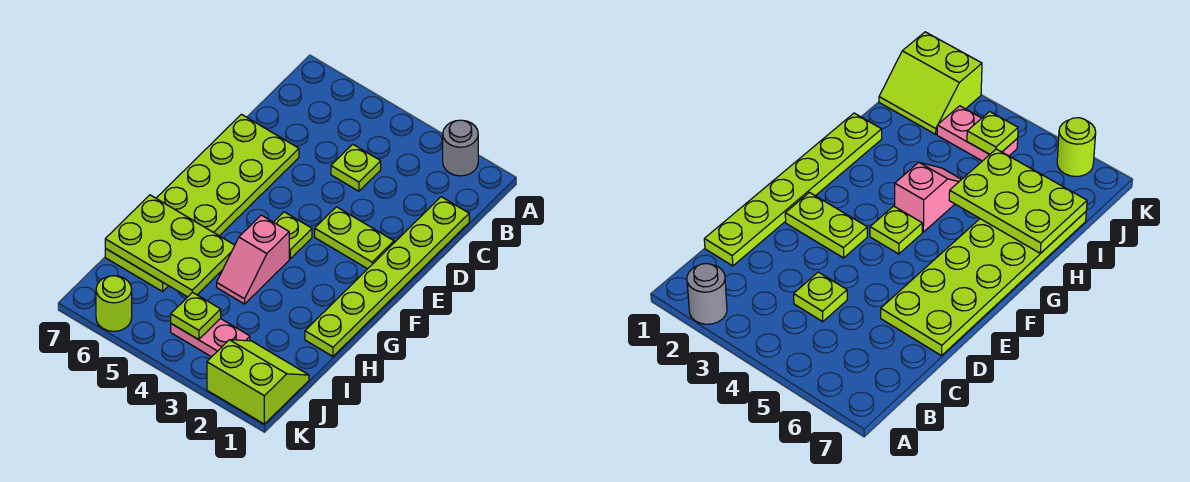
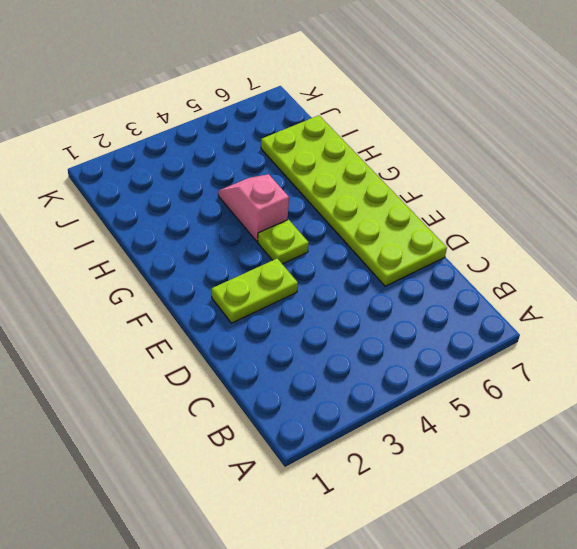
none -> grey 1x1 round brick [443,120,478,176]
none -> lime 1x6 plate [305,197,469,356]
none -> lime 1x1 plate [331,144,381,191]

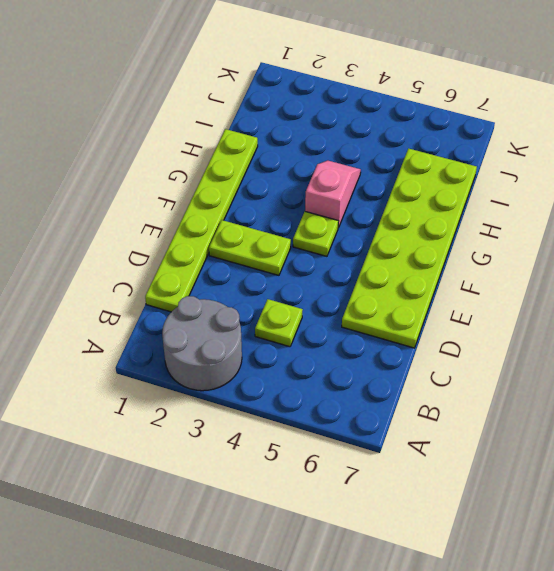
grey 2x2 round brick [162,296,242,391] -> grey 1x1 round brick [443,120,478,176]
none -> lime 2x2 slope [207,340,309,424]
none -> pink 1x2 plate [171,318,250,357]
none -> lime 1x1 round brick [96,276,132,331]

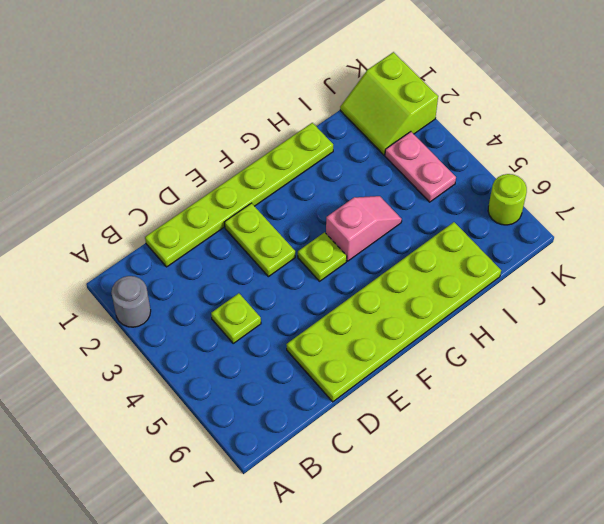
none -> lime 2x3 plate [105,195,235,297]
none -> lime 1x1 plate [171,292,221,340]

